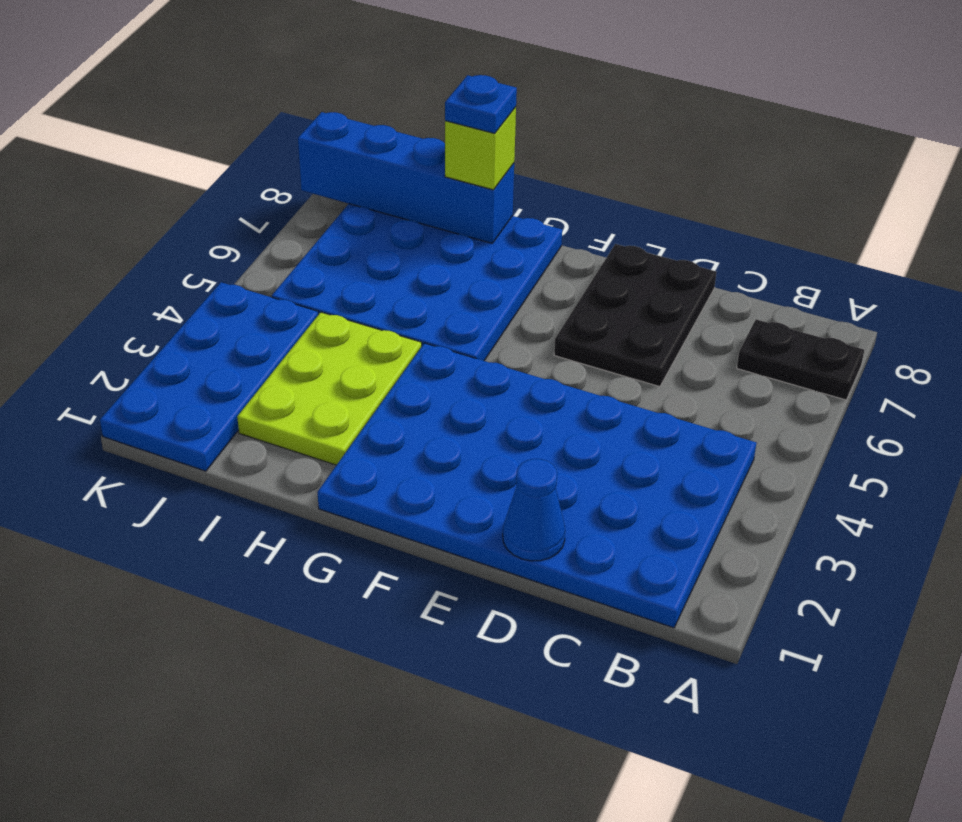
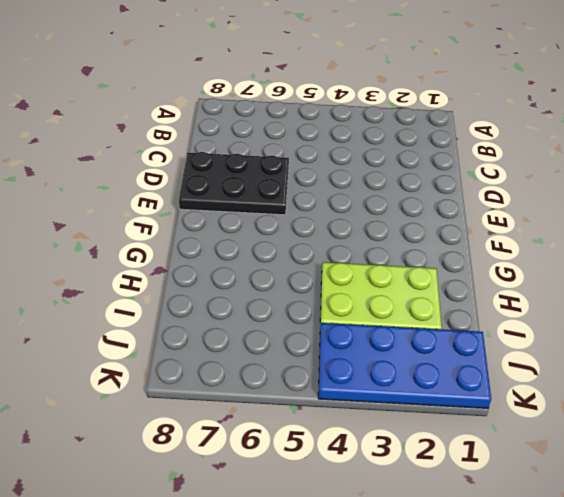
none -> black 1x2 plate [737,319,864,400]
none -> blue 4x6 plate [318,343,756,628]

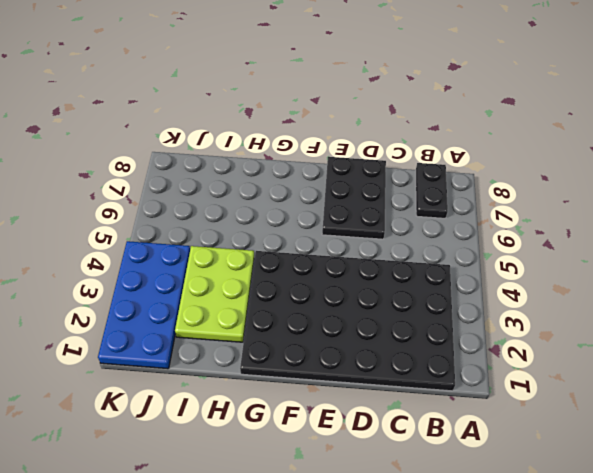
black 4x6 plate [240,251,455,391] -> blue 4x6 plate [318,343,756,628]
black 1x2 plate [416,163,448,218] -> black 1x2 plate turned to [737,319,864,400]
none -> blue 4x4 plate [272,204,562,361]
none -> blue 1x1 cone [503,459,565,561]

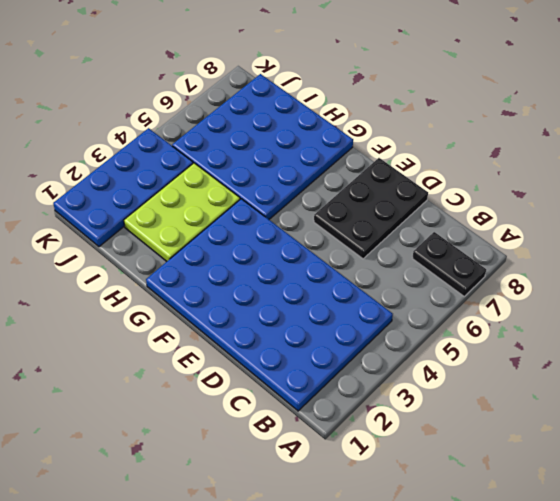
none -> blue 1x1 cone [503,459,565,561]
none -> blue 1x4 brick [298,112,514,243]

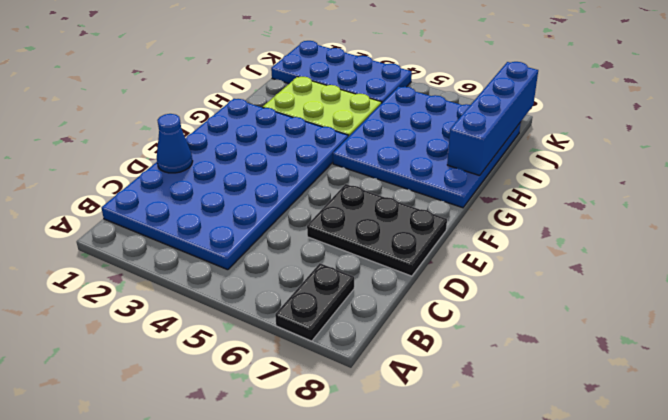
none -> lime 1x1 brick [445,107,516,190]
none -> blue 1x1 plate [445,75,517,134]

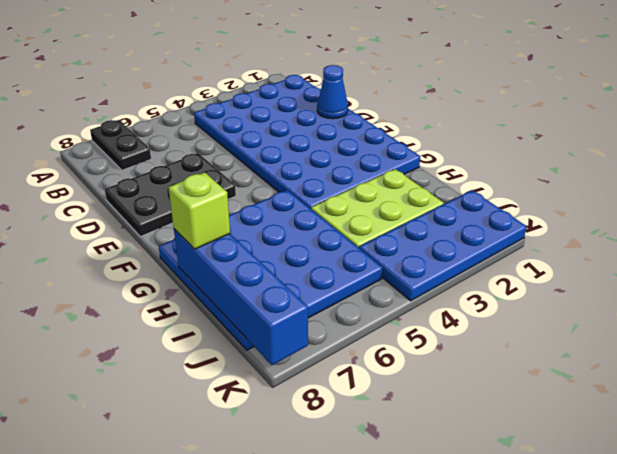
none -> blue 1x1 plate [445,75,517,134]

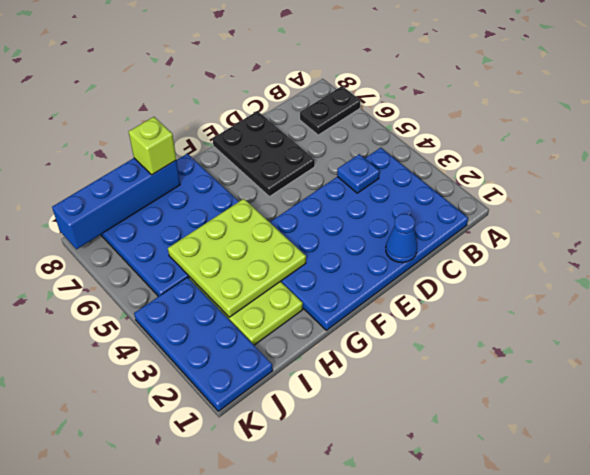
blue 1x1 plate [337,154,380,193] -> blue 1x1 plate moved to [445,75,517,134]
lime 3x3 plate [168,199,306,317] -> none

